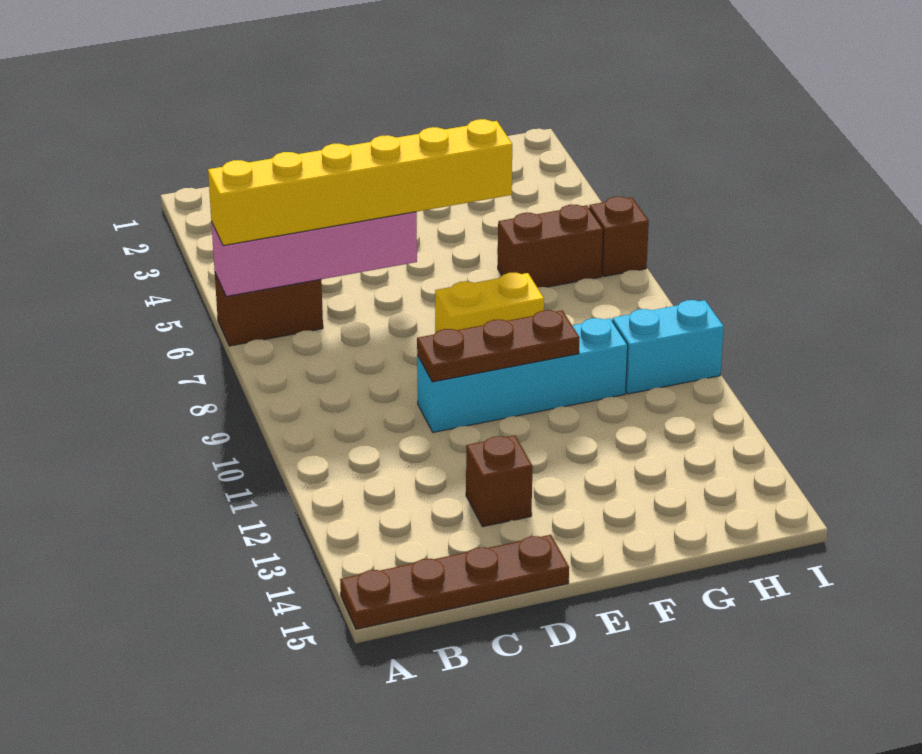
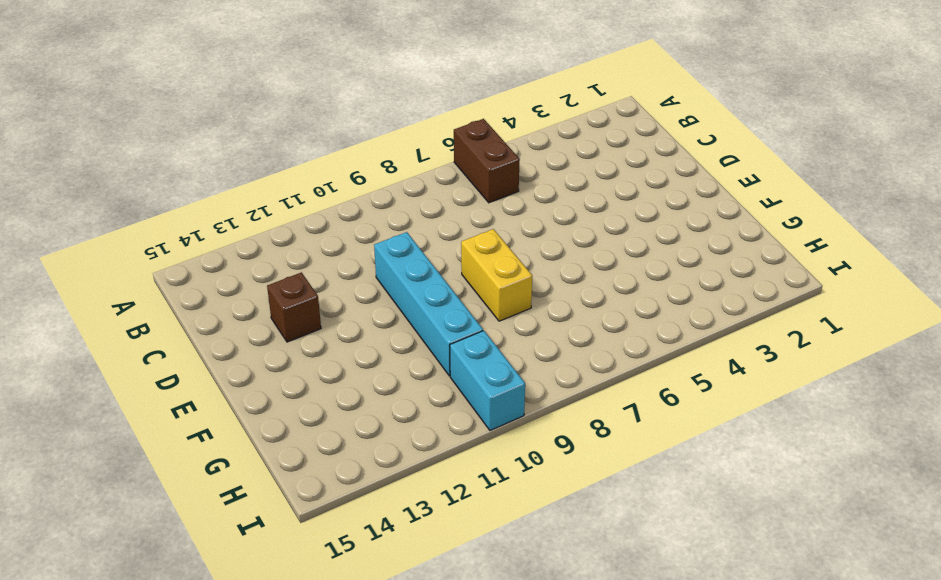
none -> brown 1x4 plate [340,535,569,629]
none -> brown 1x2 brick [498,204,603,288]

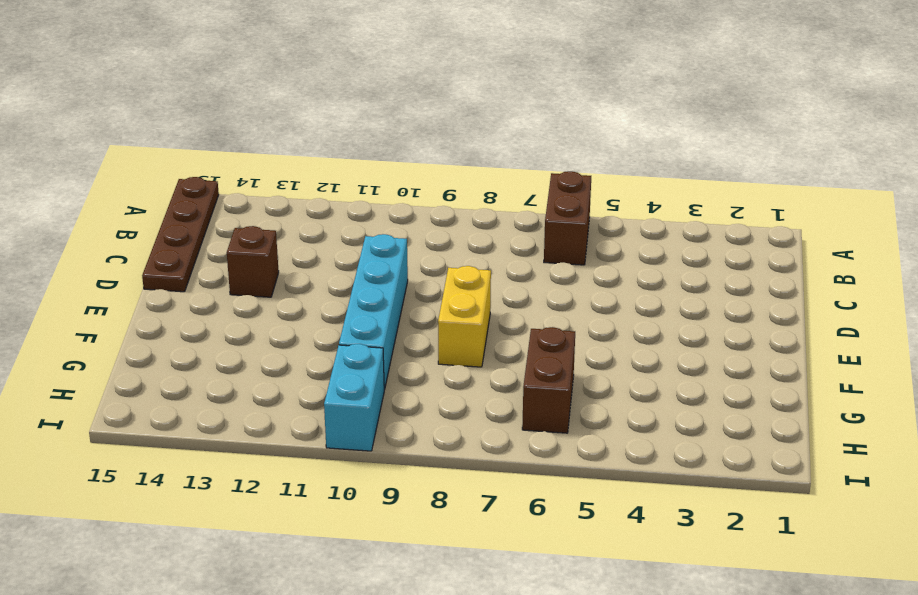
none -> brown 1x1 brick [589,197,649,277]
none -> pink 1x4 brick [211,212,417,296]

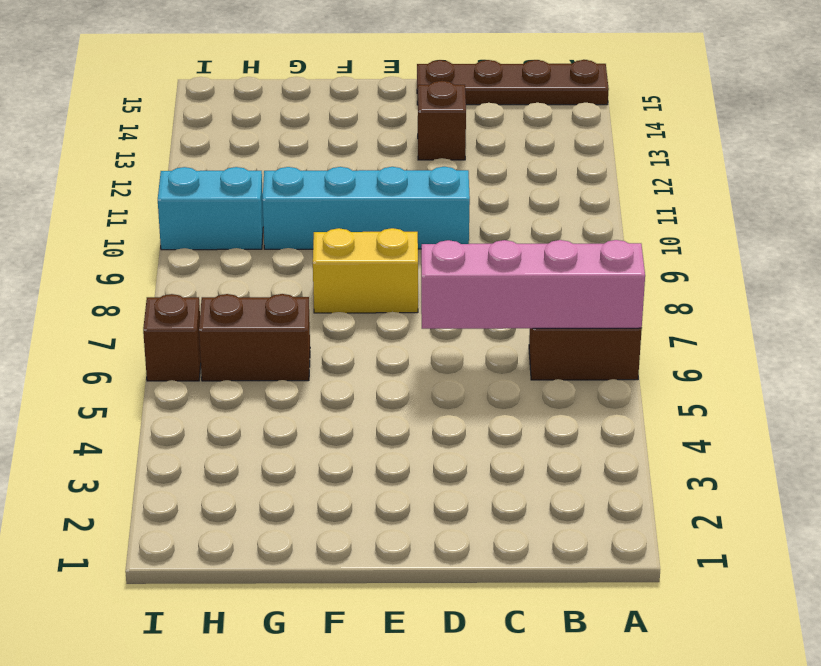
none -> brown 1x3 plate [417,310,580,382]
none -> yellow 1x6 brick [208,119,512,246]

